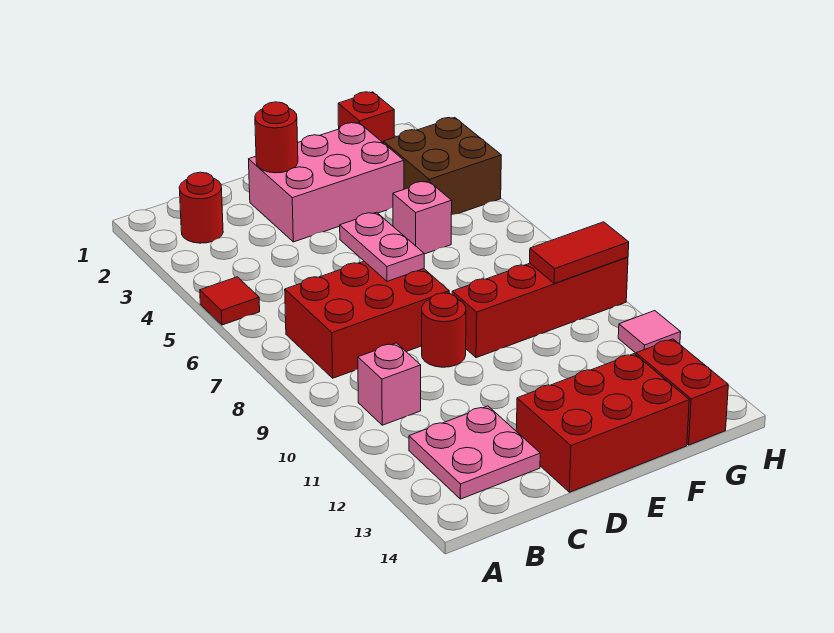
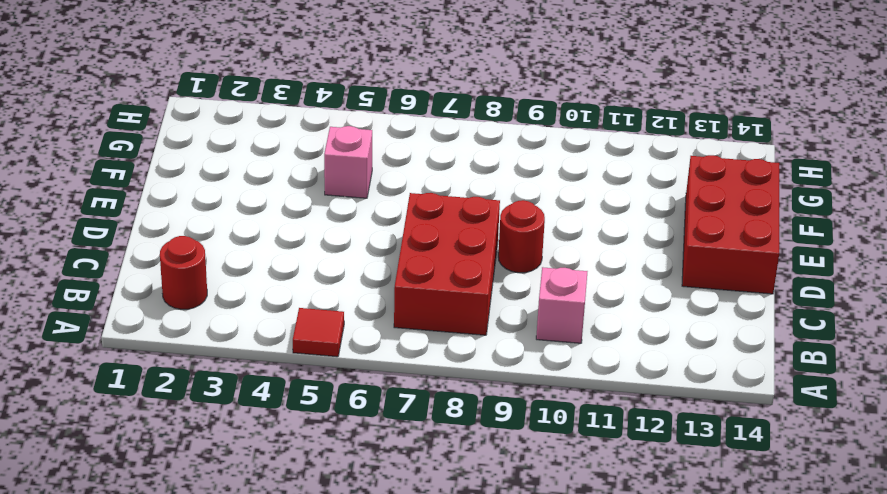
none -> pink 2x2 plate [409,406,540,499]
none -> pink 2x3 brick [249,123,404,242]
none -> red 1x4 brick [452,257,628,358]

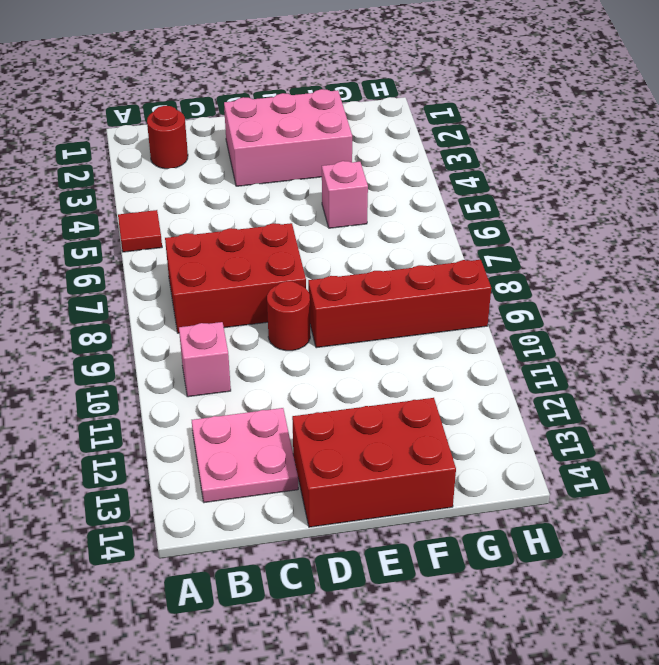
none -> red 1x1 brick [338,92,394,143]
none -> brown 2x2 brick [384,118,501,215]
none -> red 1x2 brick [636,339,728,445]

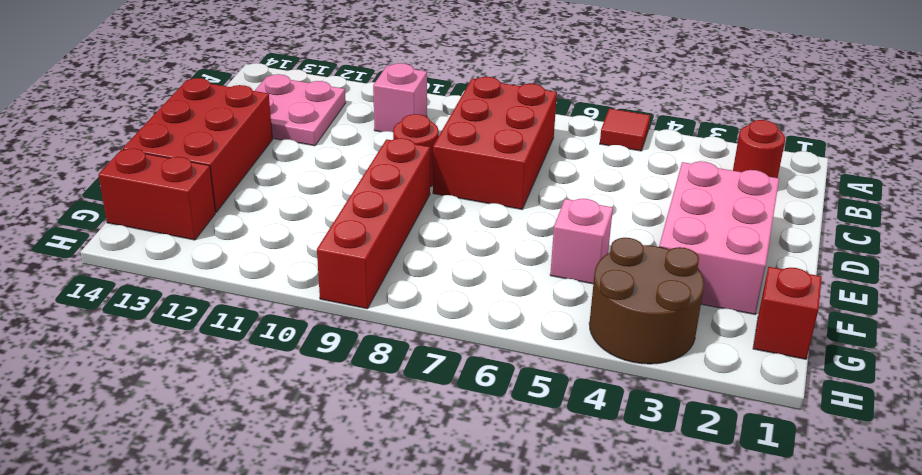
brown 2x2 round brick [589,238,704,364] -> brown 2x2 brick [384,118,501,215]
none -> pink 1x1 tile [618,311,681,353]
none -> red 1x1 round brick [255,102,298,173]
none -> pink 1x2 plate [340,212,424,281]

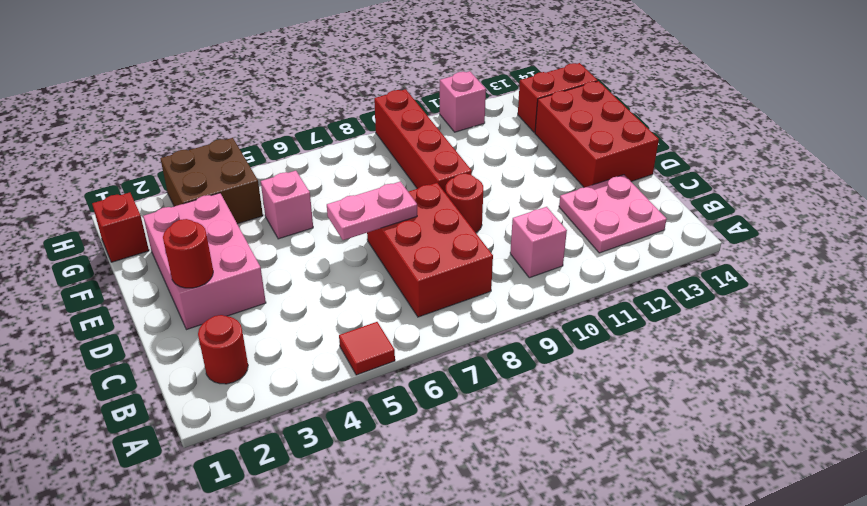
pink 1x1 brick [440,71,486,132] -> pink 1x1 tile [618,311,681,353]
none -> red 1x2 tile [530,222,629,283]

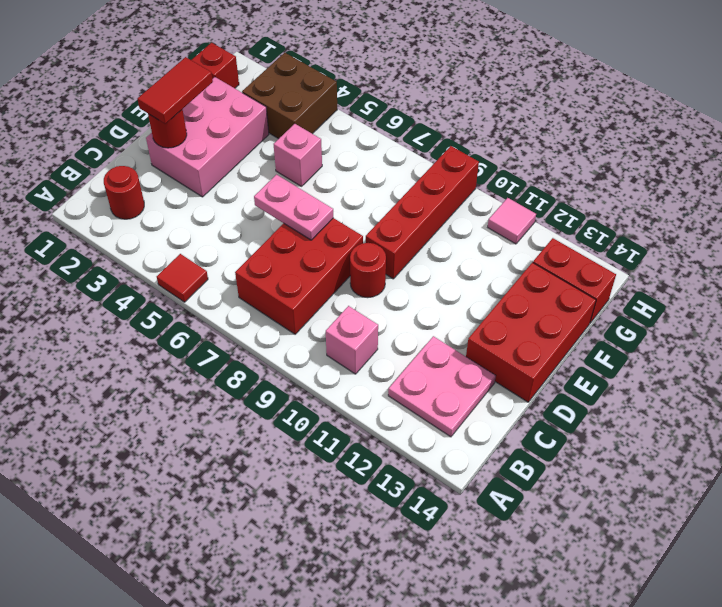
red 1x2 tile [138,57,213,124] -> red 1x2 tile moved to [530,222,629,283]

